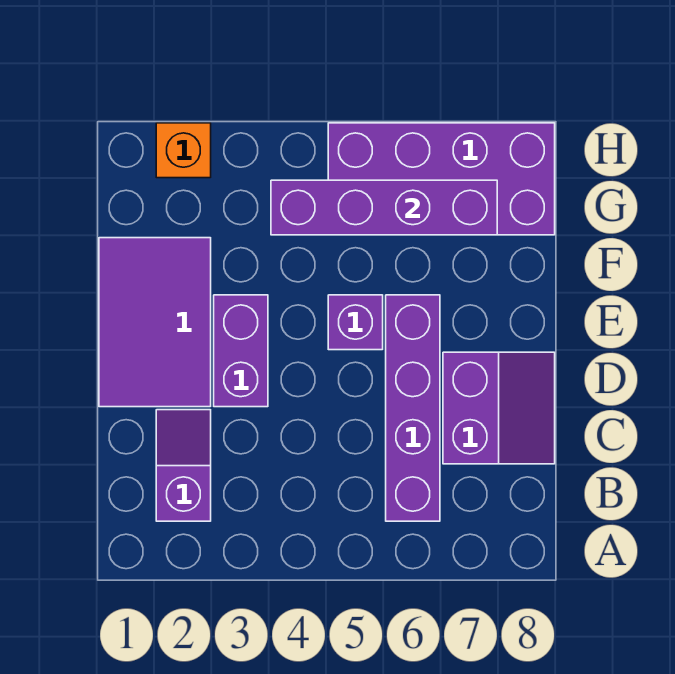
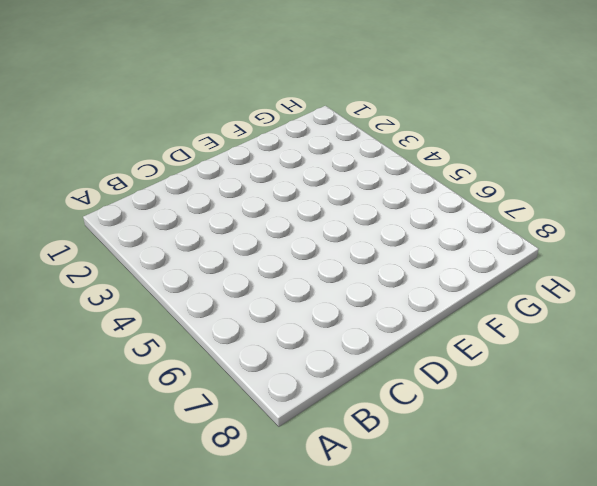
none -> purple 1x2 slope [156,410,211,521]
none -> purple 1x4 brick [386,295,440,521]

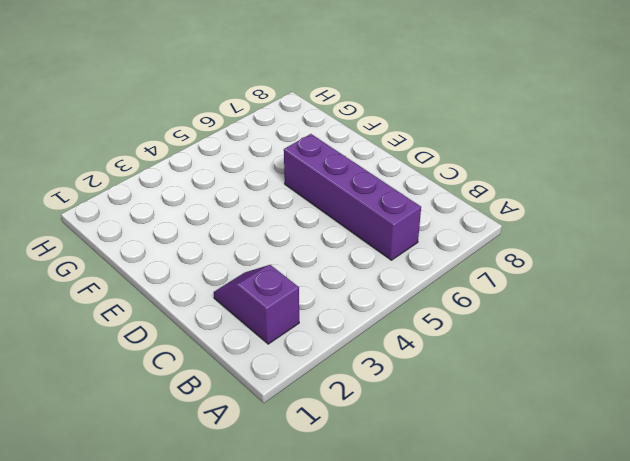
none -> purple 2x2 slope [443,352,555,464]
none -> purple 2x3 tile [99,238,211,407]

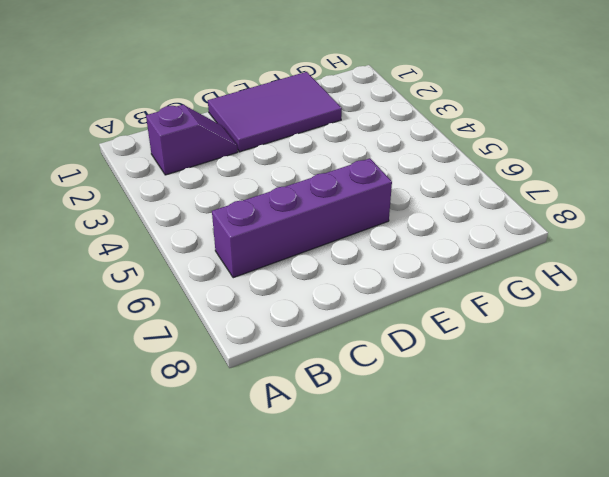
none -> purple 2x2 slope [443,352,555,464]
none -> purple 1x2 brick [214,295,268,407]

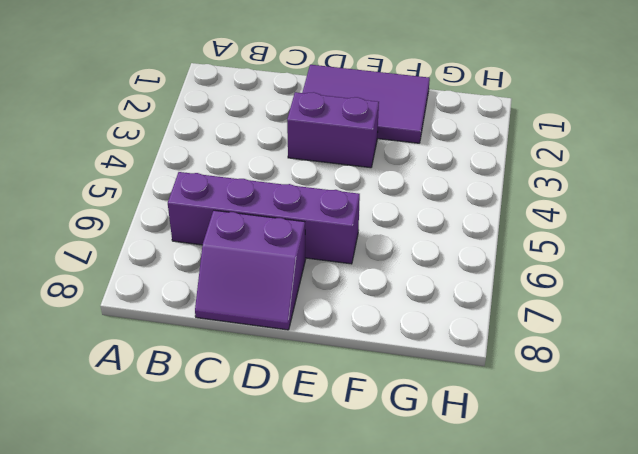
none -> purple 1x2 slope [156,410,211,521]
none -> purple 1x1 brick [328,295,383,350]

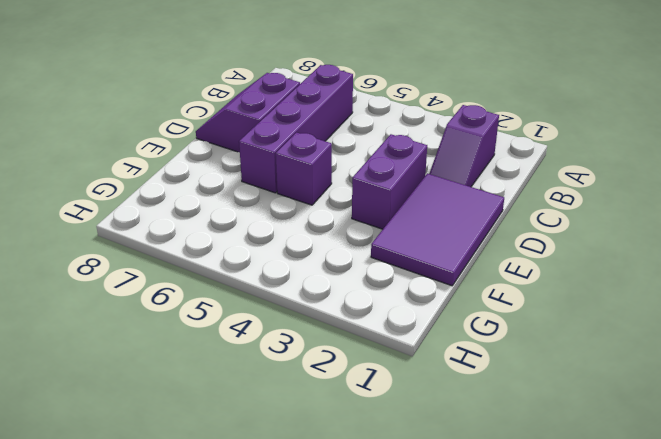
none -> purple 2x4 brick [328,123,555,235]
none -> orange 1x1 brick [156,123,211,178]

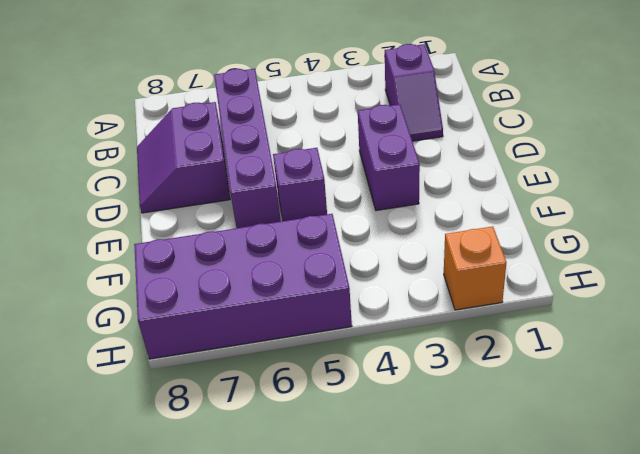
none -> purple 2x3 tile [99,238,211,407]
none -> purple 1x4 brick [271,180,497,235]

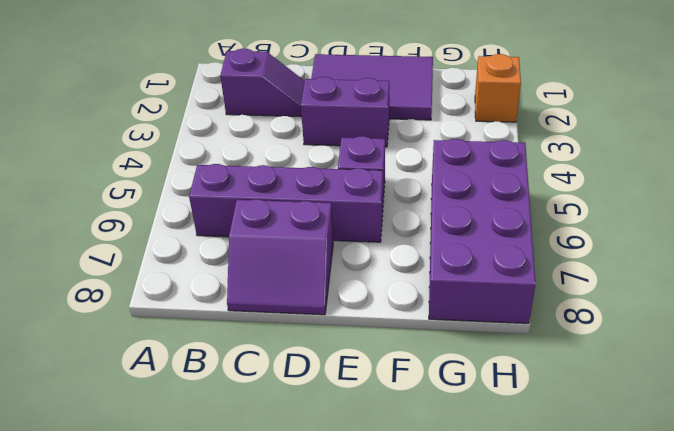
none -> purple 1x4 brick [271,180,497,235]

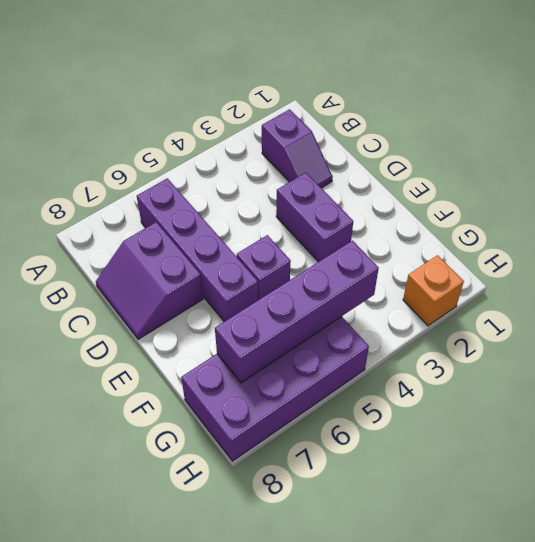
none -> purple 2x3 tile [99,238,211,407]

